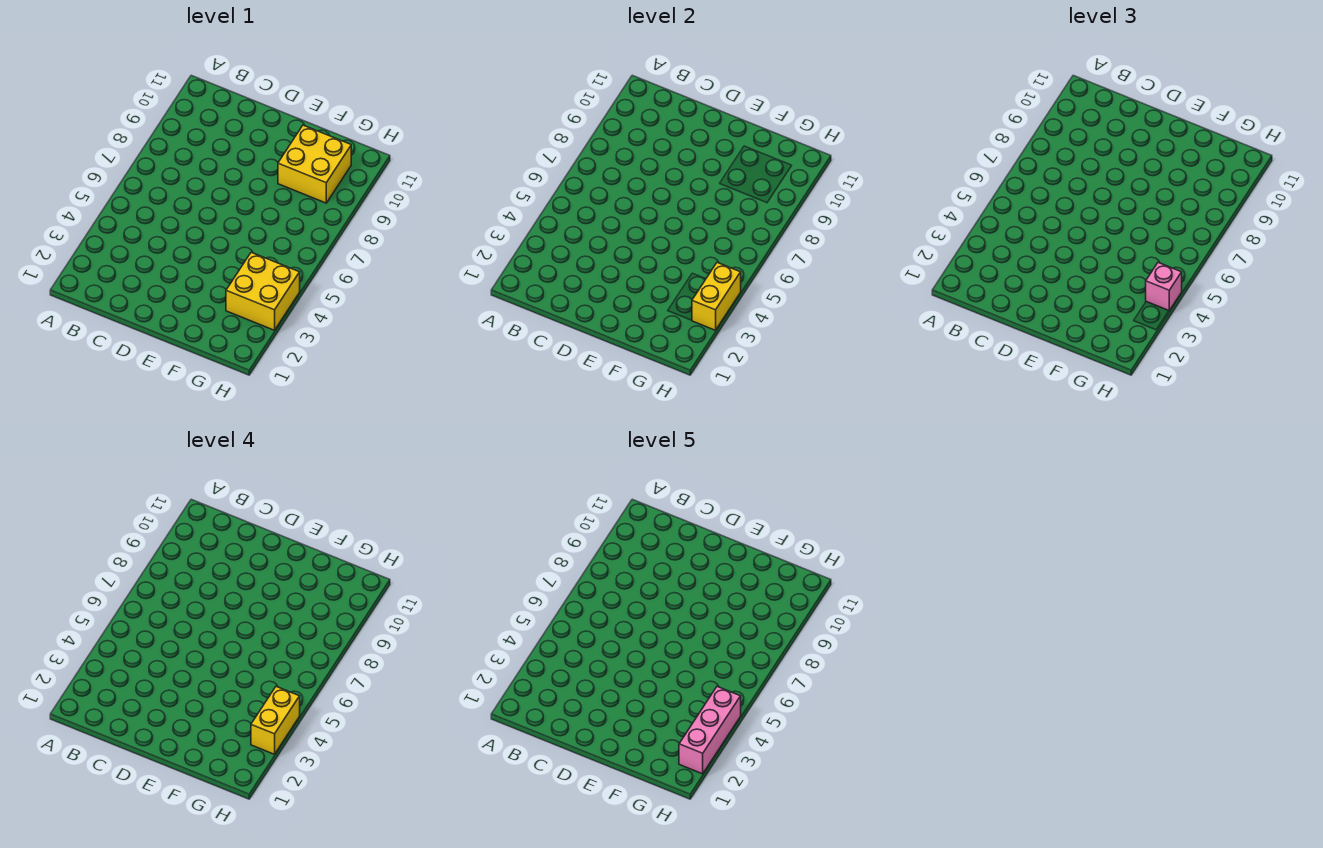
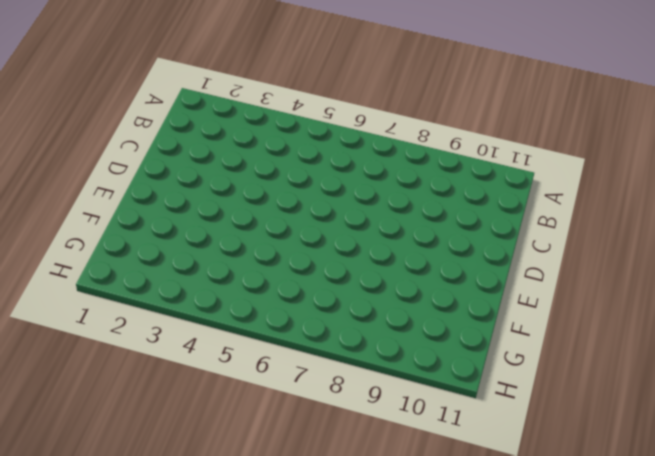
none -> yellow 2x2 brick [278,125,351,203]
none -> yellow 2x2 brick [226,252,300,330]

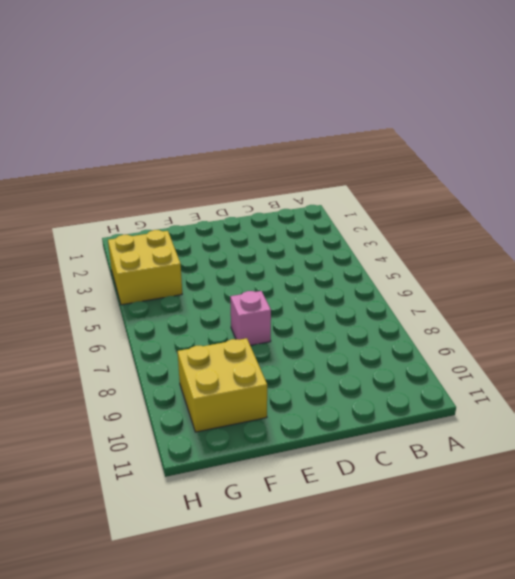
pink 1x1 brick [230,291,271,345] -> pink 1x1 brick moved to [1146,263,1182,311]
none -> yellow 1x2 brick [692,263,741,330]
none -> yellow 1x2 brick [251,687,300,754]

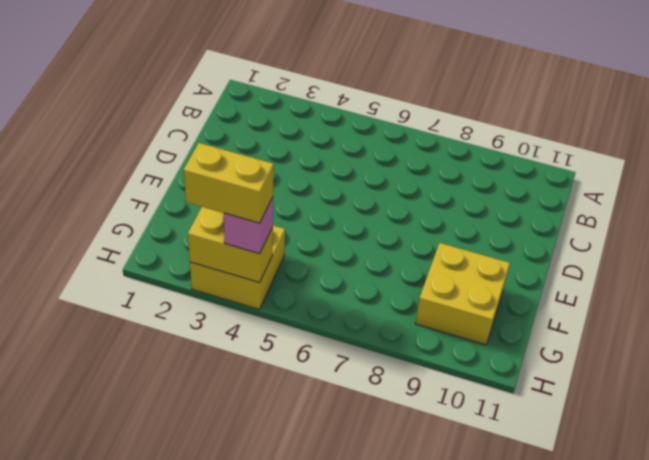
none -> pink 1x3 brick [679,687,741,774]

